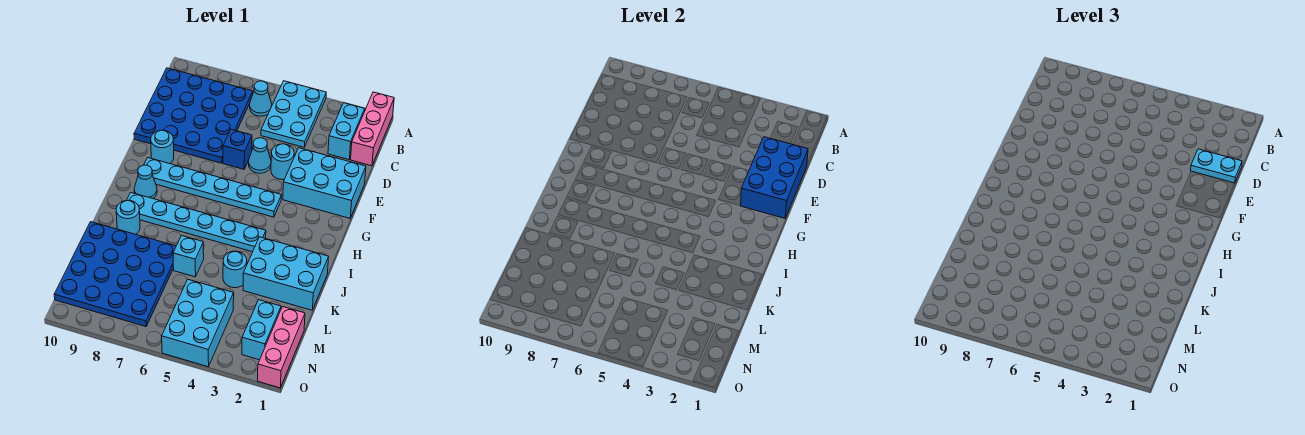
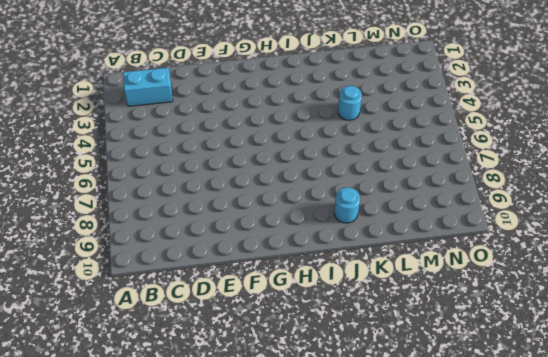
none -> pink 1x3 brick [351,92,394,166]
none -> cyan 2x3 plate [261,81,326,147]
none -> cyan 1x1 cone [250,81,272,116]

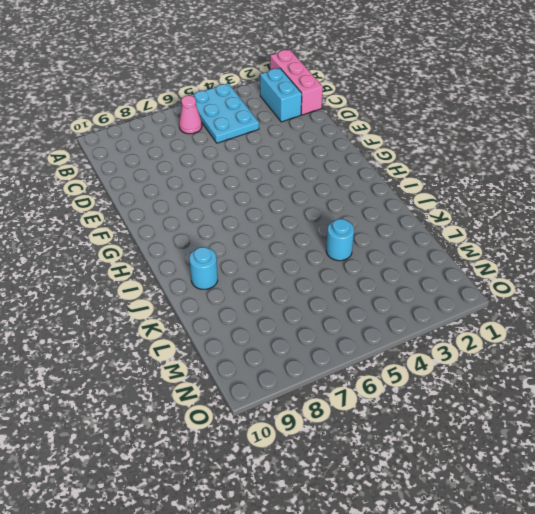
pink 1x1 cone [179,95,202,134] -> cyan 1x1 cone [250,81,272,116]
none -> blue 4x4 plate [134,68,253,163]
none -> cyan 2x3 brick [283,148,366,218]
none -> cyan 1x1 round brick [271,144,294,180]

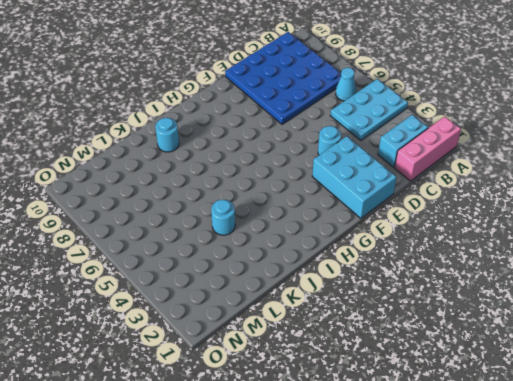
none -> cyan 1x1 cone [249,138,271,173]
none -> blue 1x1 brick [223,129,252,169]
none -> cyan 1x1 round brick [151,130,174,164]

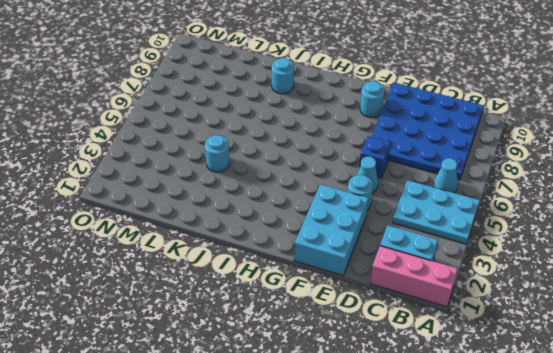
none -> cyan 1x6 plate [144,158,282,217]
none -> cyan 1x1 cone [134,165,157,198]
none -> cyan 1x6 plate [126,192,266,252]

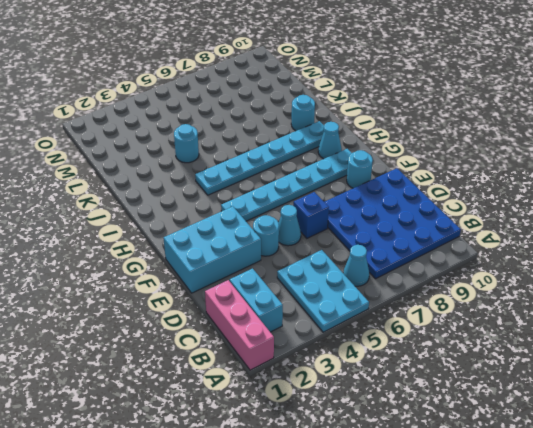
none -> cyan 2x3 brick [243,237,329,310]
none -> cyan 1x1 brick [173,236,204,277]
none -> blue 4x4 plate [54,222,176,327]

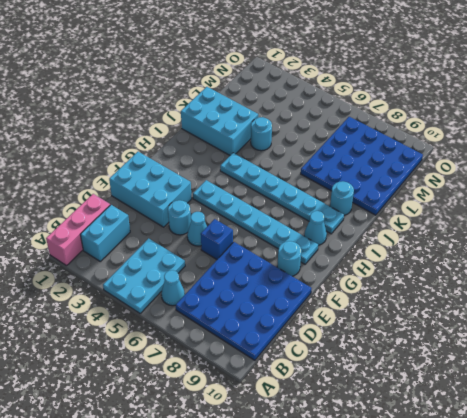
none -> cyan 1x1 brick [173,236,204,277]
none -> pink 1x3 brick [258,307,305,388]
none -> cyan 1x2 brick [242,300,281,360]

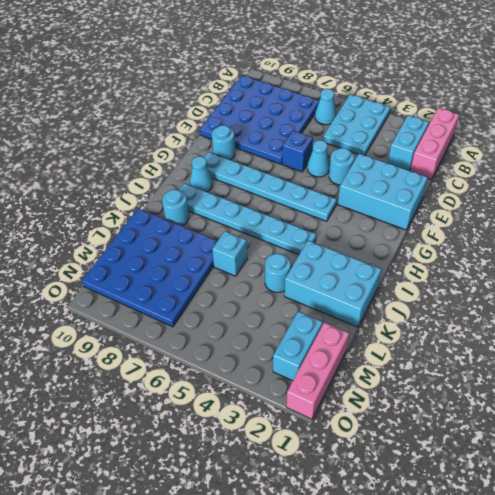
none -> cyan 2x3 brick [162,279,234,367]
none -> blue 2x3 brick [741,137,808,218]
none -> cyan 1x2 plate [1191,149,1242,183]

